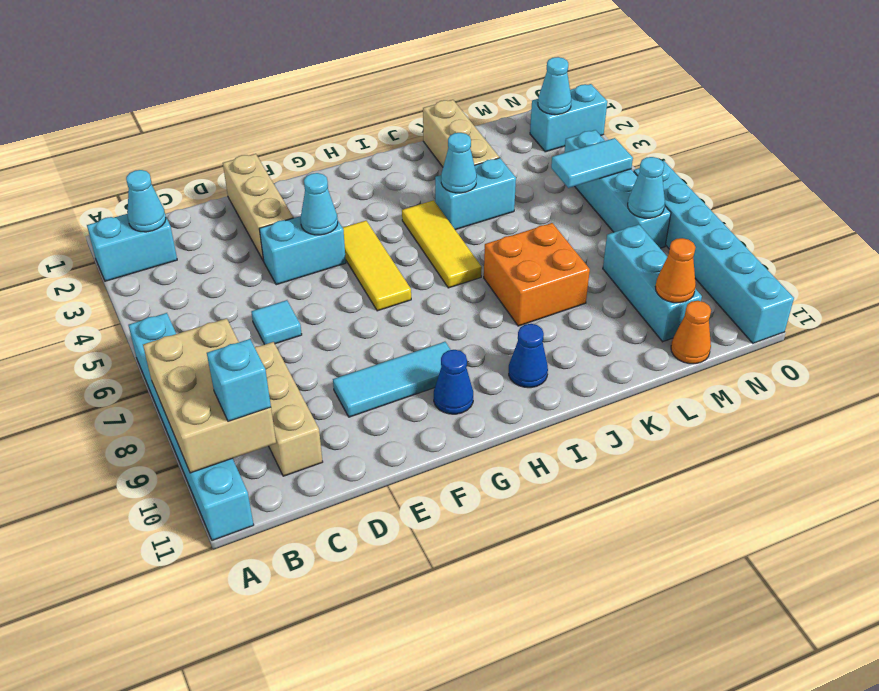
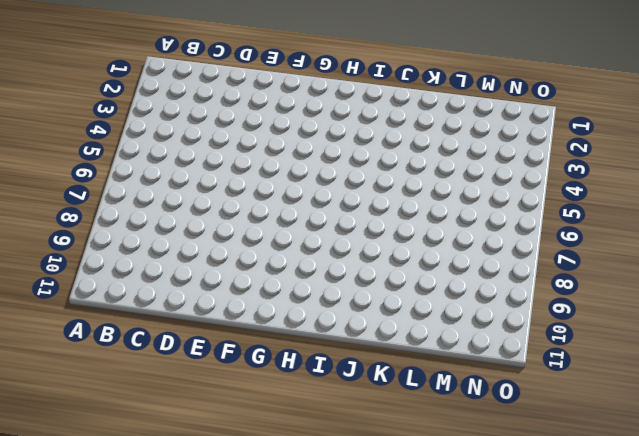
none -> cyan 1x2 brick [87,214,177,281]
none -> cyan 1x6 brick [128,313,254,541]
none -> tan 1x3 brick [255,342,323,476]

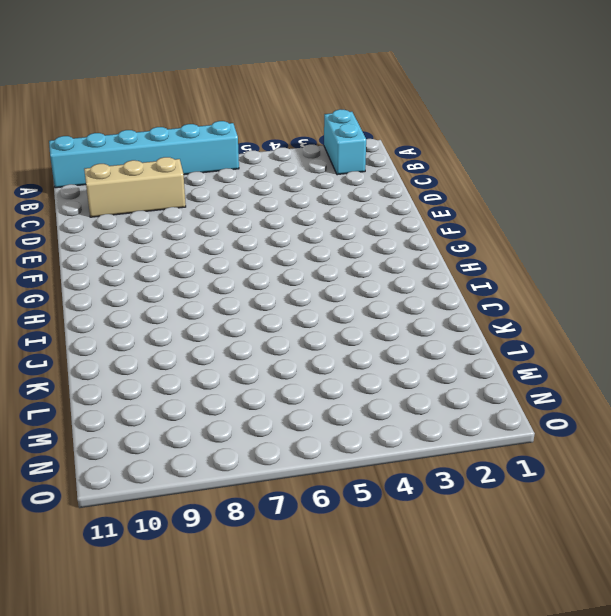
none -> cyan 1x1 tile [251,300,302,345]
none -> tan 1x3 brick [223,154,293,261]
none -> cyan 1x2 brick [259,216,346,285]

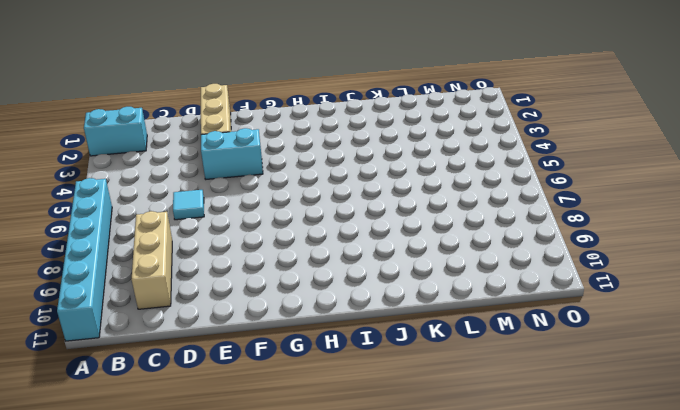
none -> cyan 1x3 tile [333,342,451,417]
none -> yellow 1x3 tile [343,221,411,311]
none -> blue 1x1 cone [434,350,473,414]

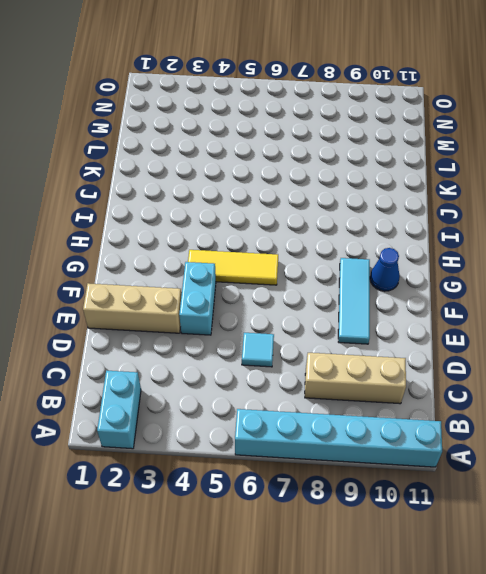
none -> yellow 1x3 tile [402,200,482,288]
none -> blue 1x1 cone [509,324,548,388]
none -> cyan 1x2 brick [435,158,516,230]

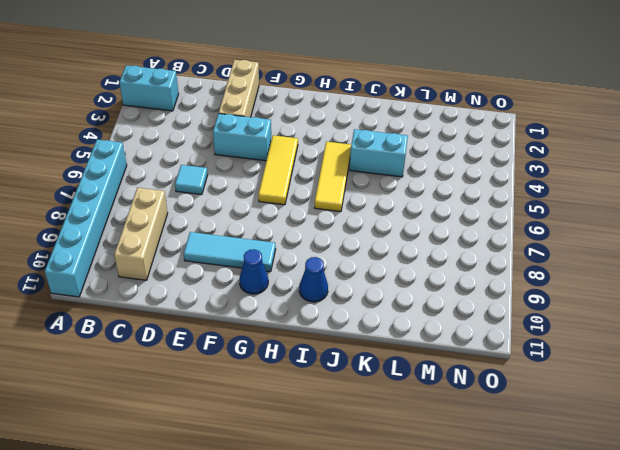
none -> orange 2x2 brick [484,223,590,326]
none -> tan 1x3 brick [423,100,499,167]
none -> cyan 1x3 brick [603,224,702,342]

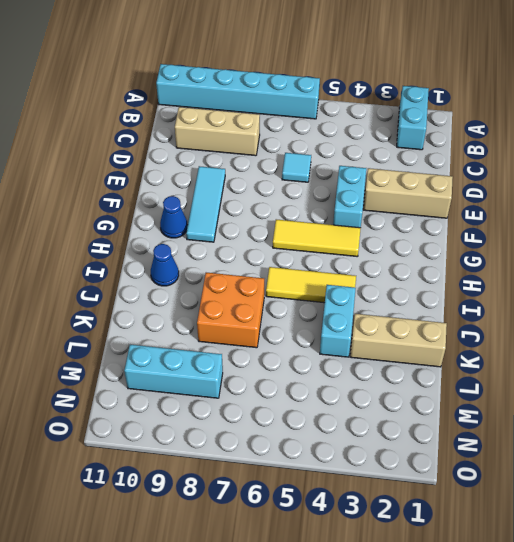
none -> orange 1x1 cone [671,301,711,364]
none -> cyan 1x2 brick [530,84,607,152]
none -> cyan 1x4 brick [564,130,671,248]

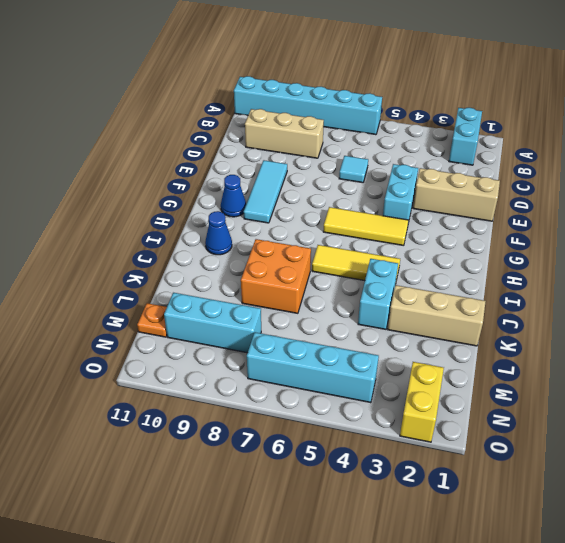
orange 1x1 plate [137,303,167,337] -> orange 1x1 cone [671,301,711,364]
yellow 1x2 brick [400,362,444,442] -> cyan 1x2 brick [530,84,607,152]
none -> cyan 1x6 brick [634,161,794,343]
none -> tan 2x3 brick [143,318,276,473]
none -> cyan 1x1 cone [126,170,166,232]

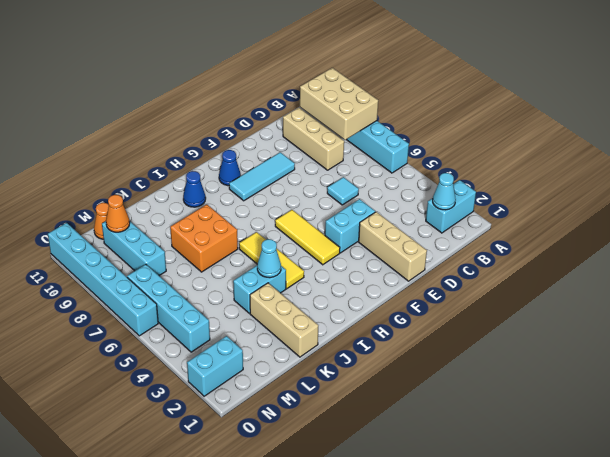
none -> cyan 1x1 cone [300,173,338,235]
none -> cyan 1x2 tile [551,138,633,188]
none -> cyan 1x1 cone [538,57,571,115]

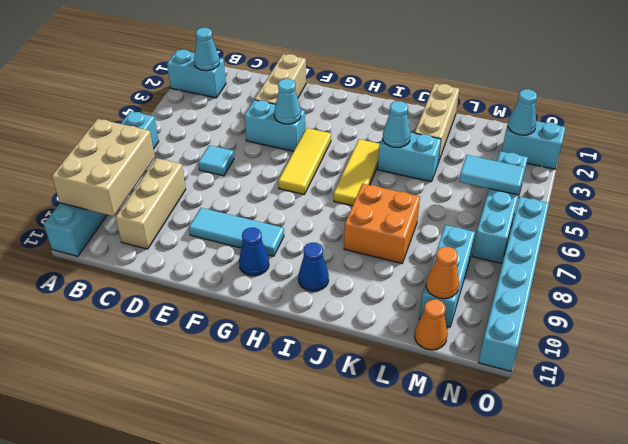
none -> cyan 1x1 cone [628,157,665,218]
none -> cyan 1x1 brick [207,339,271,421]

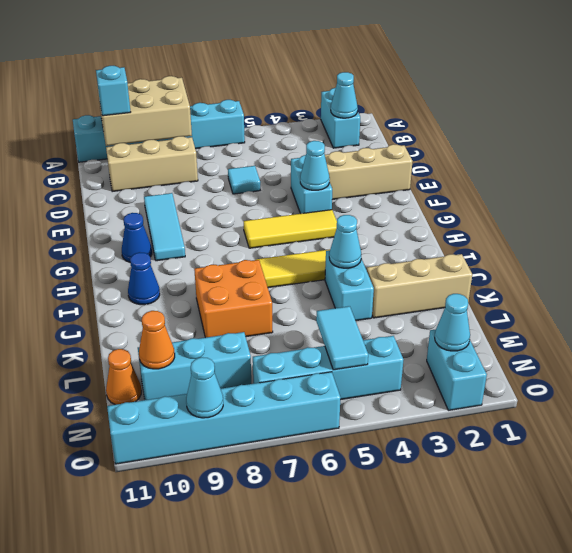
cyan 1x1 cone [186,357,223,418] -> cyan 1x1 cone moved to [628,157,665,218]

